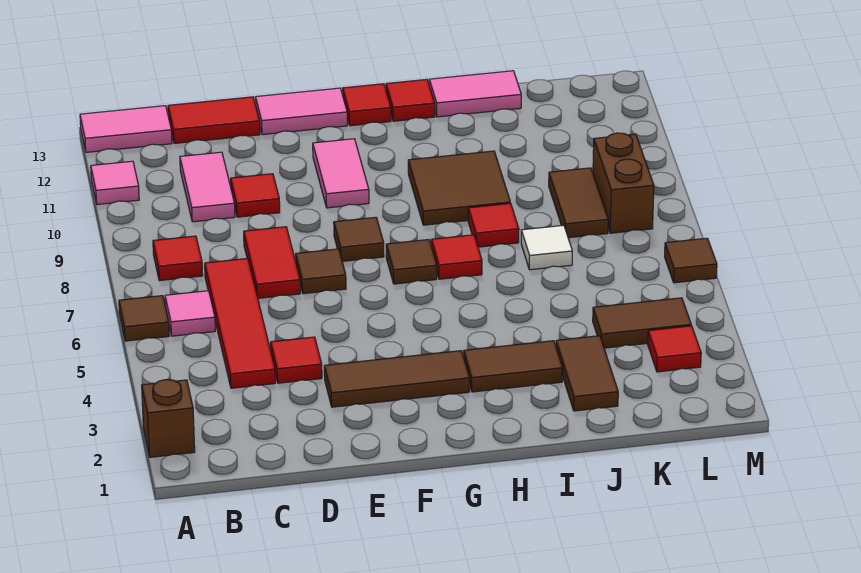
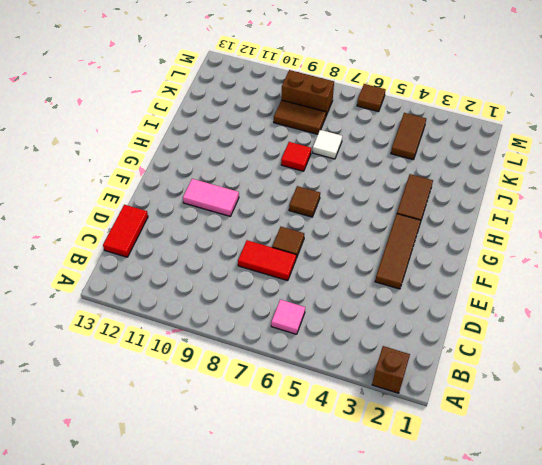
none -> brown 1x1 tile [119,296,169,341]
none -> pink 1x1 tile [91,161,139,205]
none -> pink 1x2 tile [80,106,172,152]
none -> red 1x1 tile [153,236,203,281]

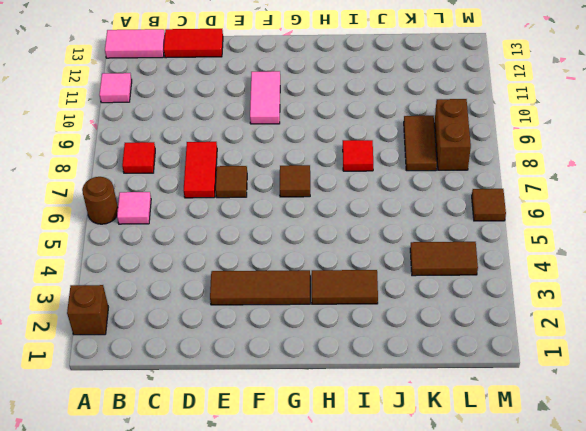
brown 1x1 round brick [82,177,118,224] -> brown 1x1 tile [119,296,169,341]
none -> red 1x4 tile [205,258,275,388]
none -> pink 1x2 tile [180,152,235,222]
none -> red 1x1 tile [271,337,322,383]
none -> red 1x1 tile [231,174,280,217]

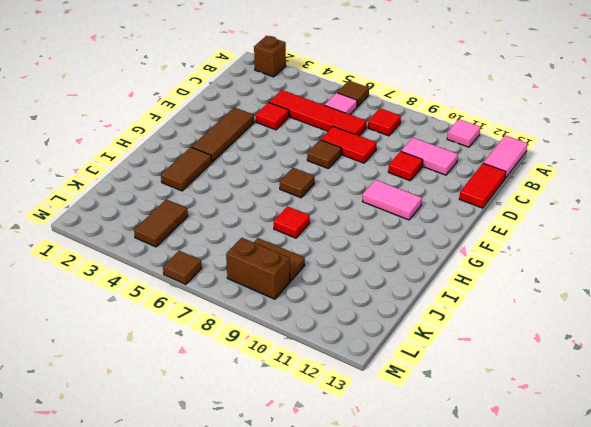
none -> pink 1x2 tile [256,88,347,135]
none -> brown 1x1 tile [334,217,384,261]
none -> red 1x1 tile [343,84,391,126]
none -> red 1x1 tile [431,235,482,279]

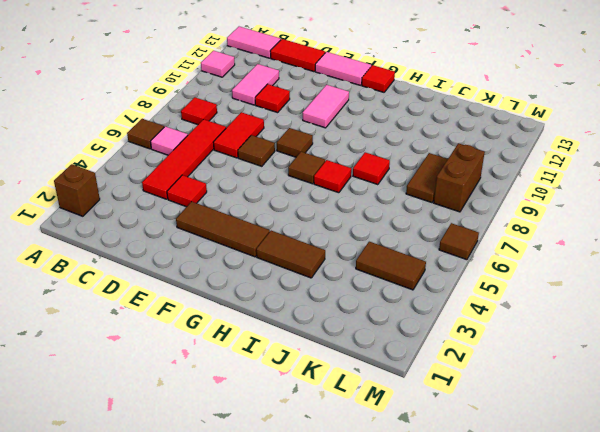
none -> brown 2x2 tile [408,151,510,225]
none -> red 1x1 tile [386,79,435,121]
none -> pink 1x2 tile [429,71,521,117]
none -> brown 1x2 tile [556,336,618,411]

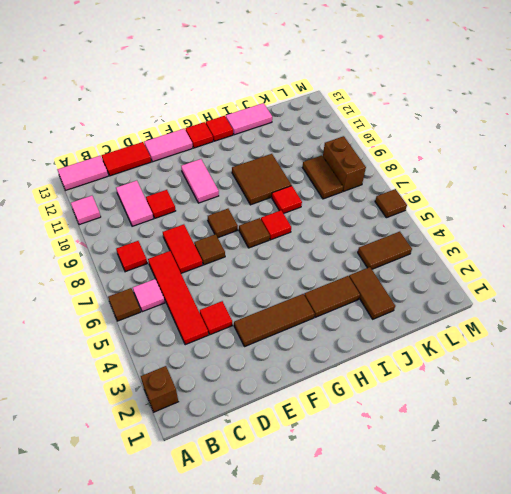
none -> white 1x1 tile [521,225,572,270]
none -> red 1x1 tile [648,326,701,372]

